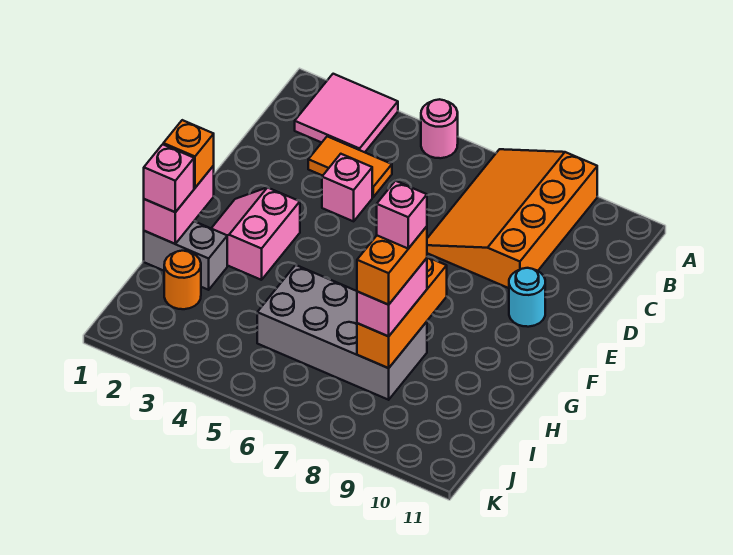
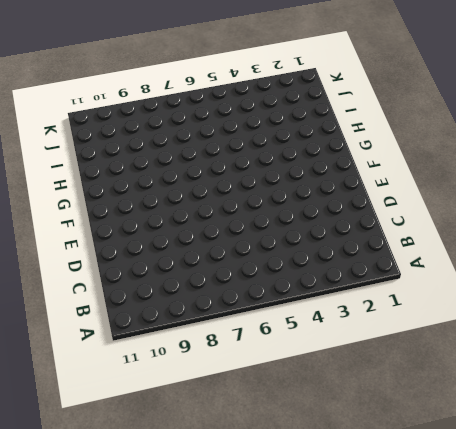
none -> pink 2x2 tile [295,74,398,152]
none -> pink 1x1 round brick [421,99,458,158]
none -> orange 3x4 slope [427,149,597,288]

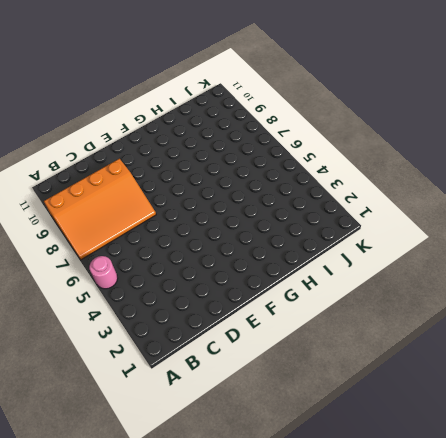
none -> pink 2x2 tile [295,74,398,152]
none -> orange 1x2 tile [308,136,392,197]
none -> pink 1x1 brick [322,154,372,221]

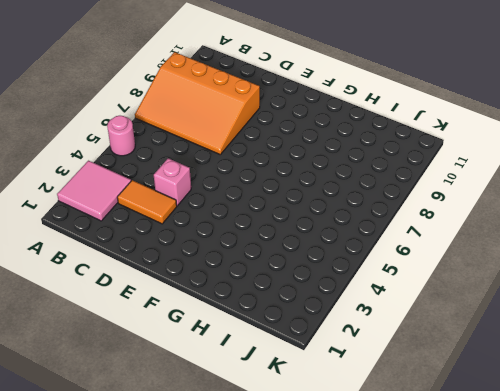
orange 1x2 tile [117,180,177,224] -> orange 1x2 tile turned to [308,136,392,197]
none -> cyan 1x1 round brick [509,268,545,327]
none -> pink 2x2 slope [211,188,300,280]
none -> grey 1x2 brick [144,221,227,290]

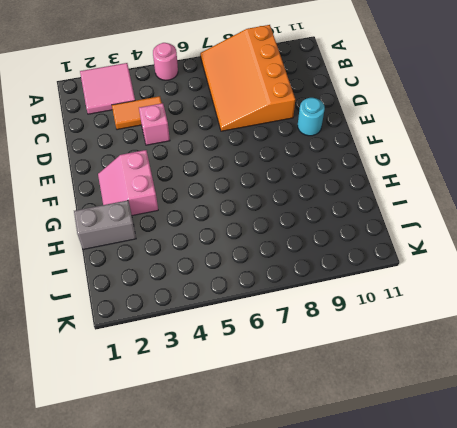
none -> grey 2x4 brick [257,265,427,400]
none -> orange 1x1 round brick [164,251,201,309]
none -> pink 1x2 brick [144,166,214,244]

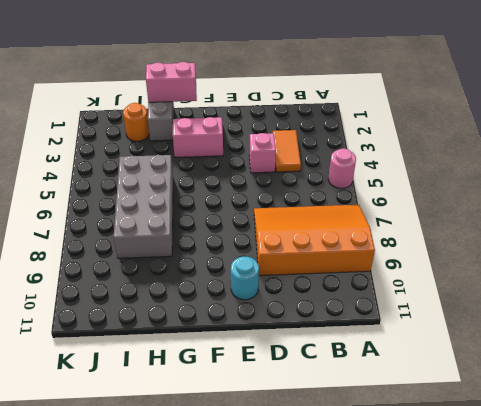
none -> pink 2x2 tile [295,74,398,152]
none -> orange 1x3 brick [357,257,447,368]
none -> orange 1x1 brick [163,120,214,188]

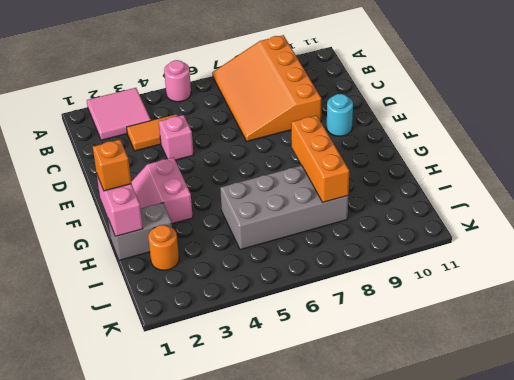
none -> pink 1x1 brick [144,144,194,212]
none -> pink 1x2 brick [357,258,427,336]
none -> orange 1x2 brick [357,226,427,305]

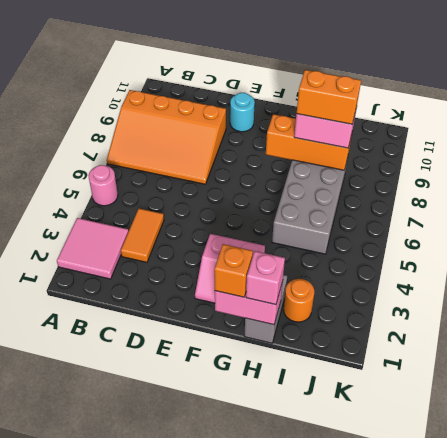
none -> pink 1x1 brick [322,154,372,221]
none -> pink 1x1 brick [377,181,427,249]

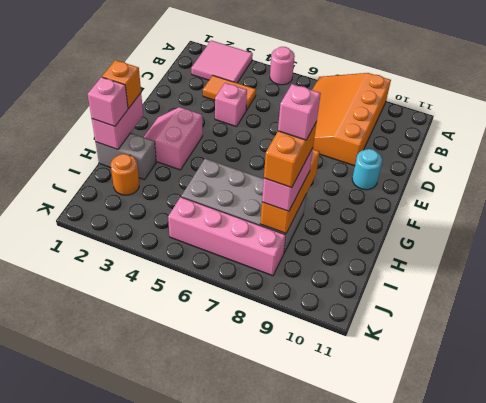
pink 1x4 brick [168,197,286,276] -> none

